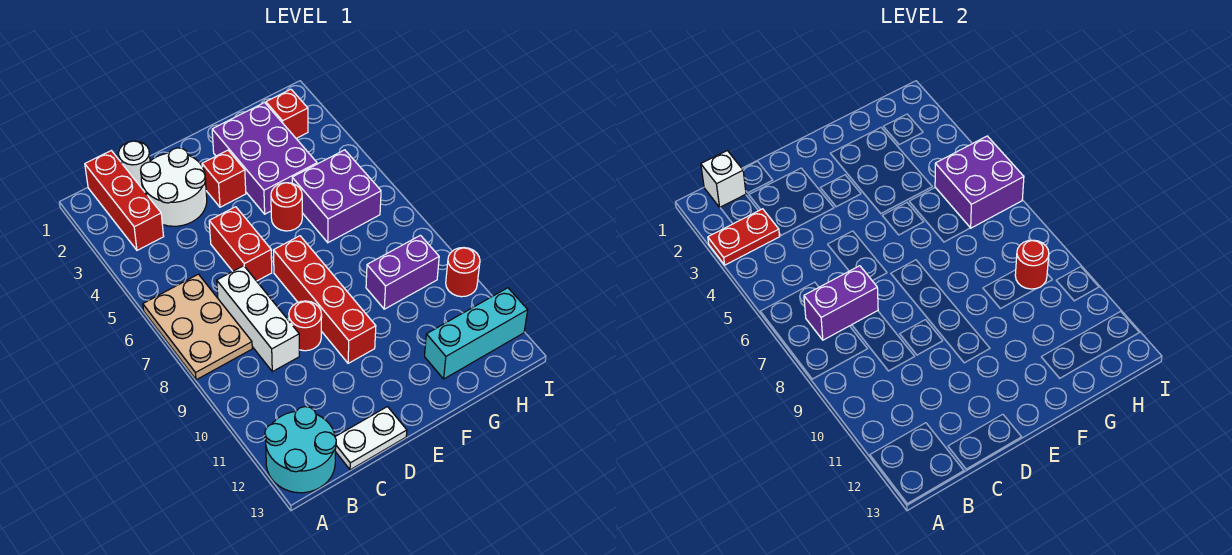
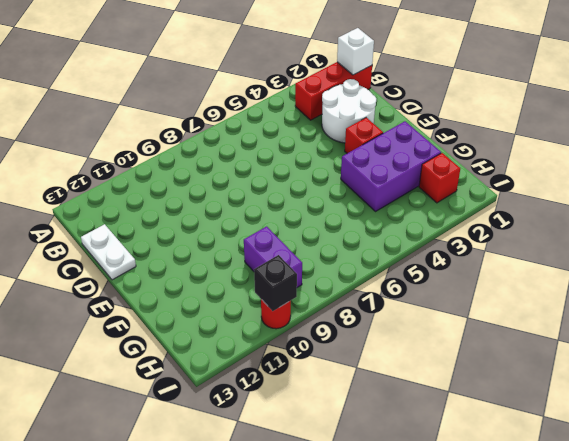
black 1x1 brick [254,255,297,311] -> none
none -> tan 2x3 plate [143,274,252,380]
none -> cyan 2x2 round brick [265,407,336,493]
none -> white 1x1 round brick [119,141,150,188]

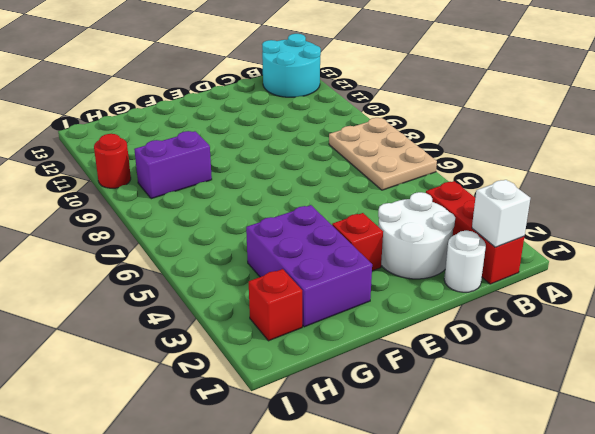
none -> white 1x3 brick [217,266,299,372]
none -> white 1x2 plate [335,407,407,470]
none -> red 1x2 brick [209,207,272,281]

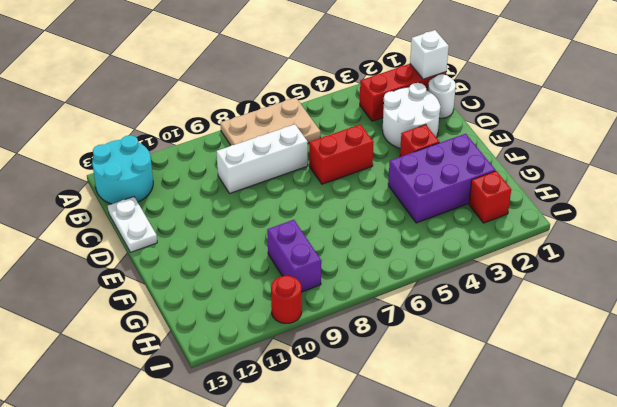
none -> red 1x1 round brick [289,301,322,351]
none -> red 1x4 brick [273,236,376,363]
none -> red 1x1 round brick [271,183,302,231]

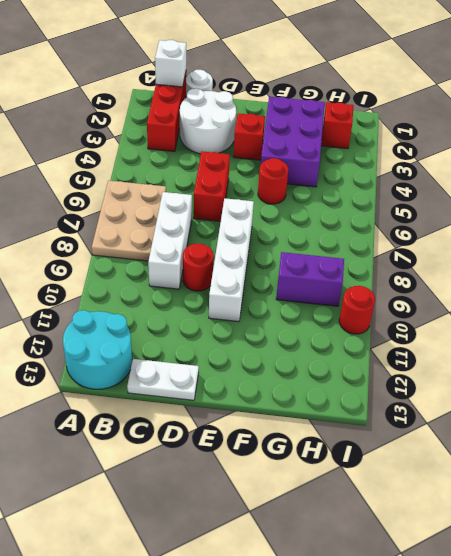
white 1x4 brick [209,198,254,322] -> red 1x4 brick [273,236,376,363]
none -> purple 2x2 brick [292,150,381,243]
none -> cyan 1x3 brick [425,288,528,379]
none -> red 1x2 plate [708,209,780,265]

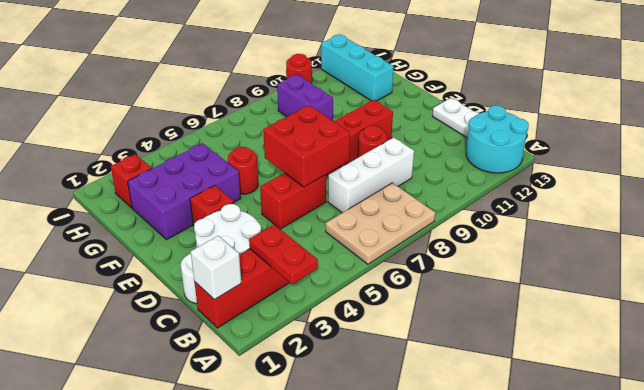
red 2x2 brick [263,105,350,187] -> none
none -> purple 2x2 brick [292,150,381,243]
none -> purple 1x2 brick [804,266,878,340]
none -> purple 2x2 brick [935,136,1024,228]

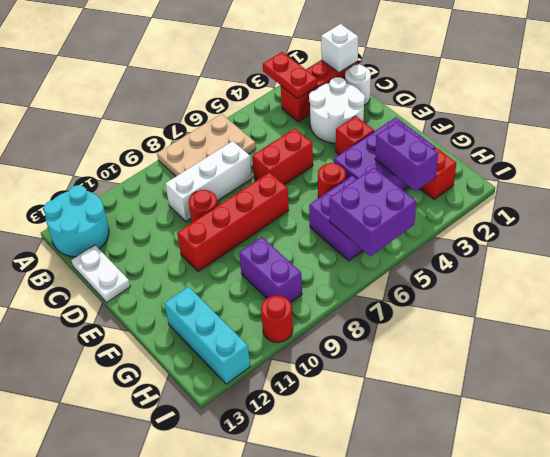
purple 1x2 brick [375,122,438,191] -> purple 1x2 brick moved to [804,266,878,340]
none -> red 1x1 round brick [1015,240,1049,289]

